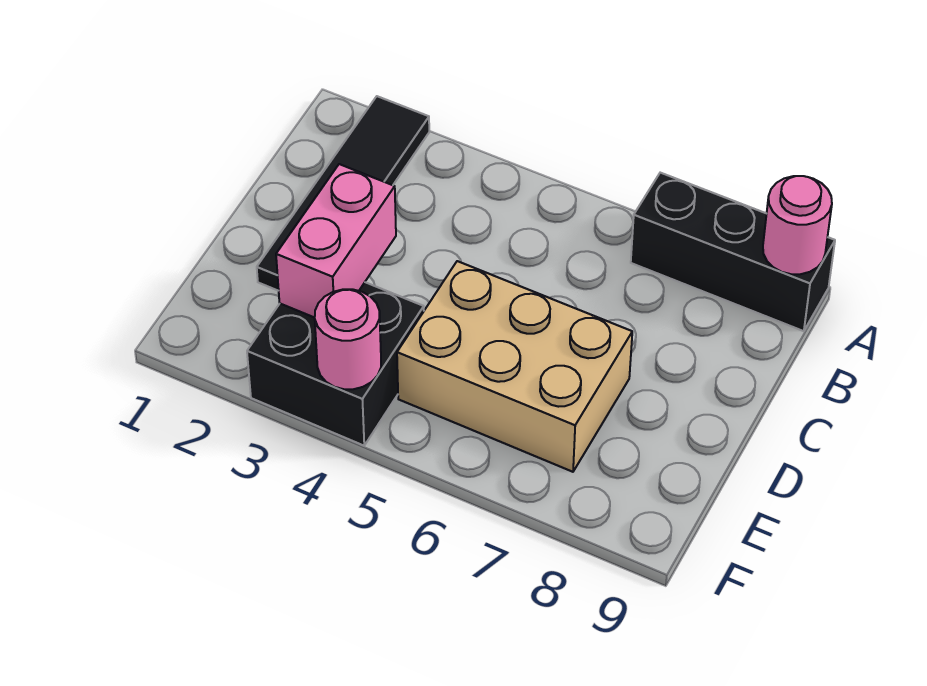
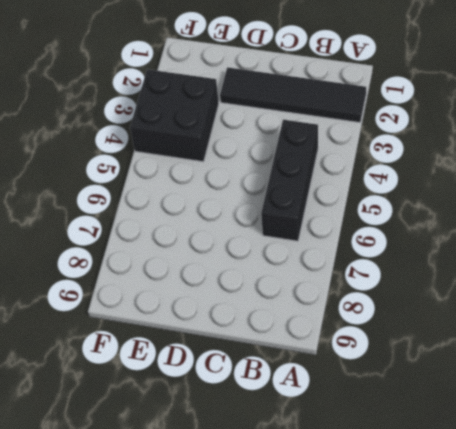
black 1x3 brick [261,120,318,241] -> black 1x3 brick moved to [631,173,835,331]
none -> tan 2x3 brick [397,261,632,472]
none -> pink 1x1 round brick [763,176,832,274]

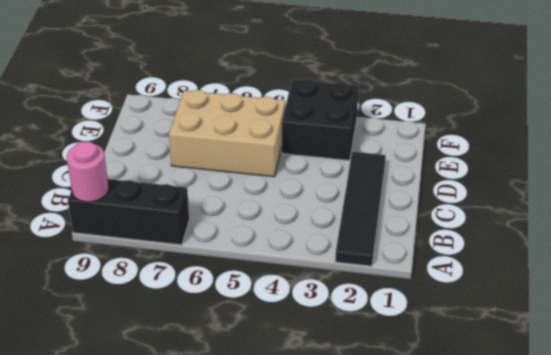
none -> pink 1x2 brick [276,164,396,318]
none -> pink 1x1 round brick [315,289,381,389]

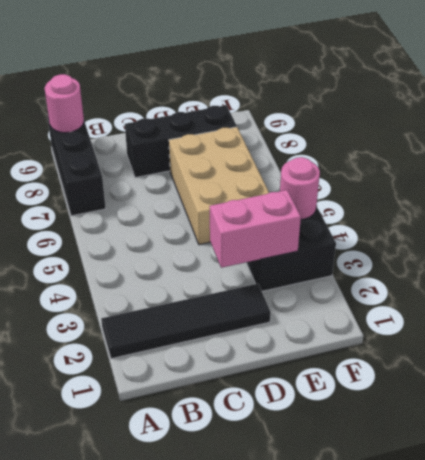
black 1x3 brick [125,105,237,178] -> none

